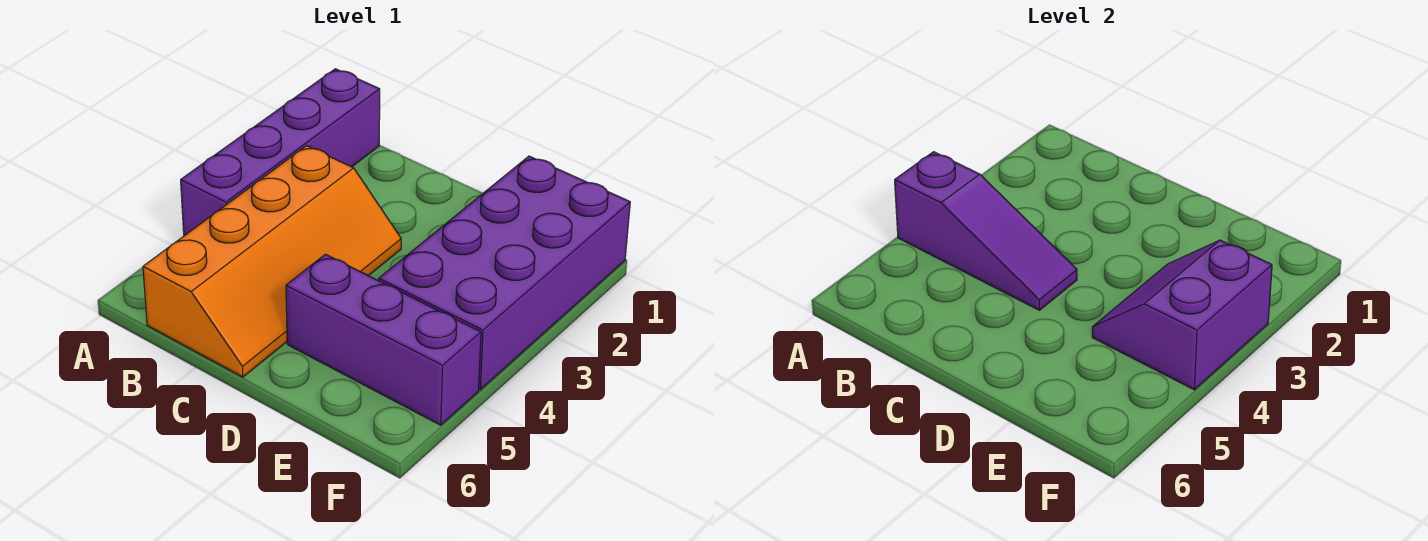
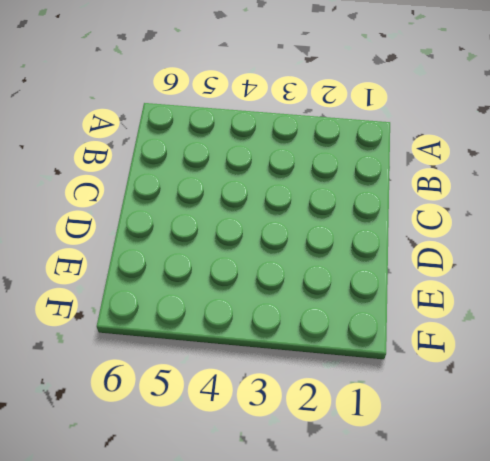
none -> purple 1x4 brick [181,69,380,236]
none -> orange 2x4 slope [143,146,401,377]

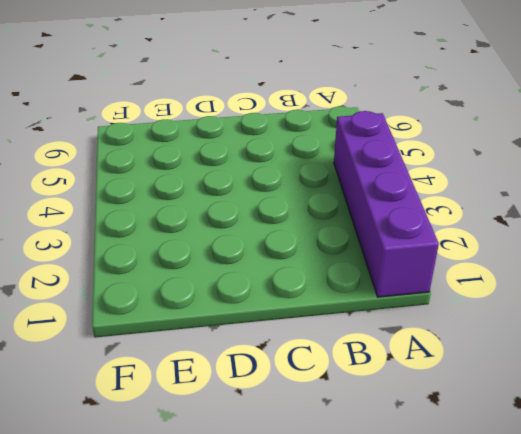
none -> orange 2x4 slope [143,146,401,377]
none -> purple 1x3 brick [286,254,481,425]

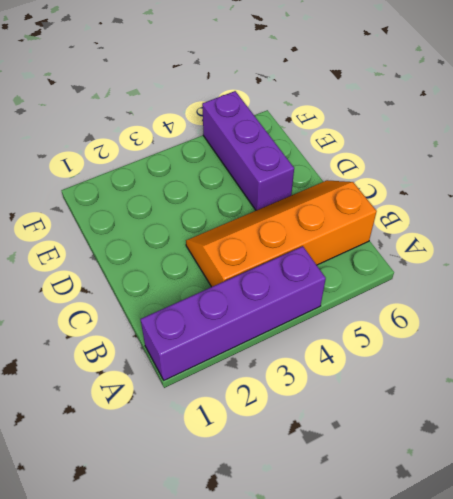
none -> purple 2x4 brick [379,156,630,390]
none -> purple 1x3 slope [895,152,1077,310]

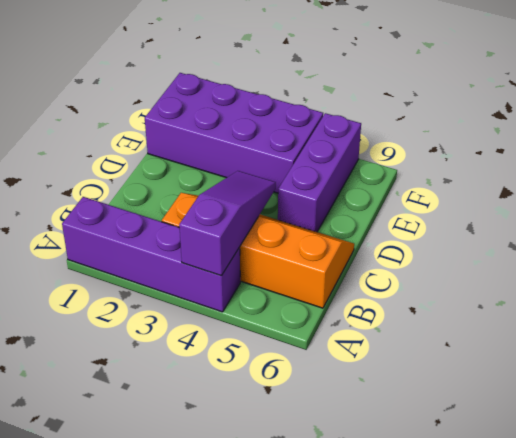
none -> purple 2x2 slope [1092,240,1272,390]

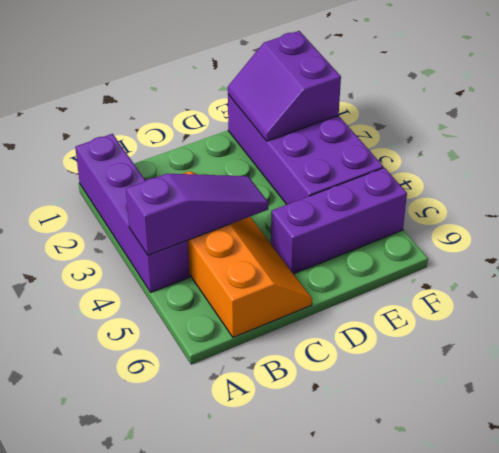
purple 2x2 slope [228,31,341,141] -> purple 2x2 slope moved to [1092,240,1272,390]

